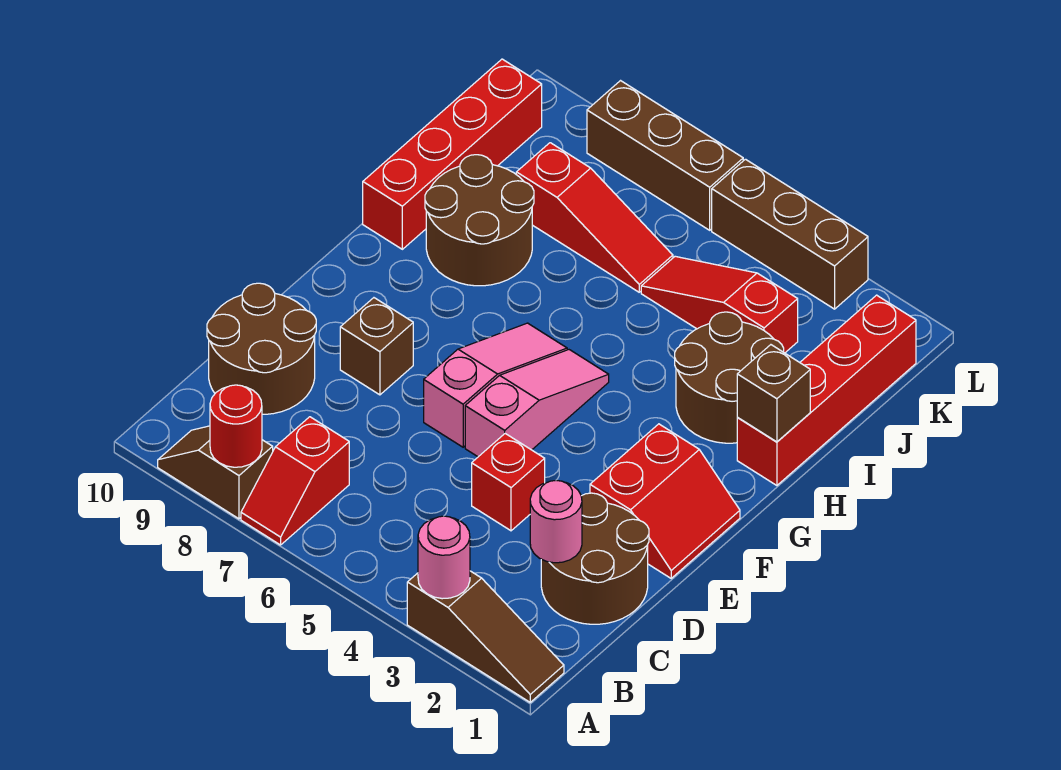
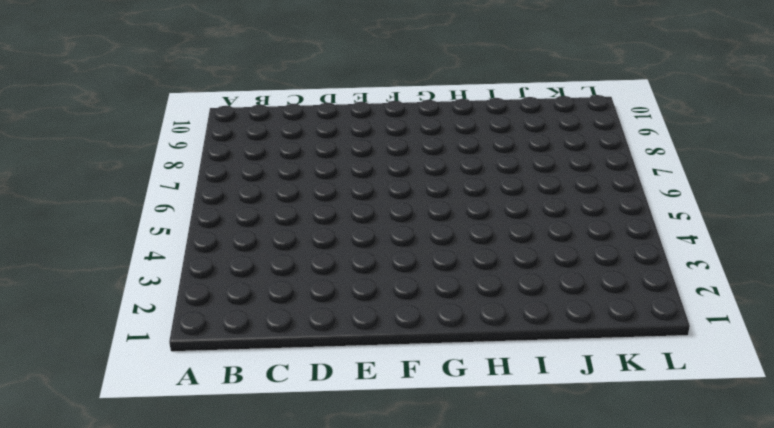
none -> brown 1x3 slope [407,571,564,702]
none -> red 1x2 slope [241,417,349,545]
none -> brown 1x2 slope [158,426,273,519]

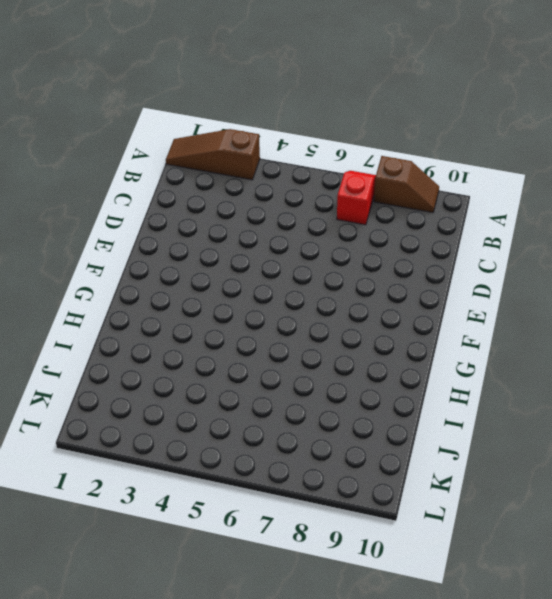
none -> brown 2x2 round brick [541,493,649,624]
none -> brown 2x2 round brick [207,283,316,414]
none -> red 1x1 brick [472,434,545,531]

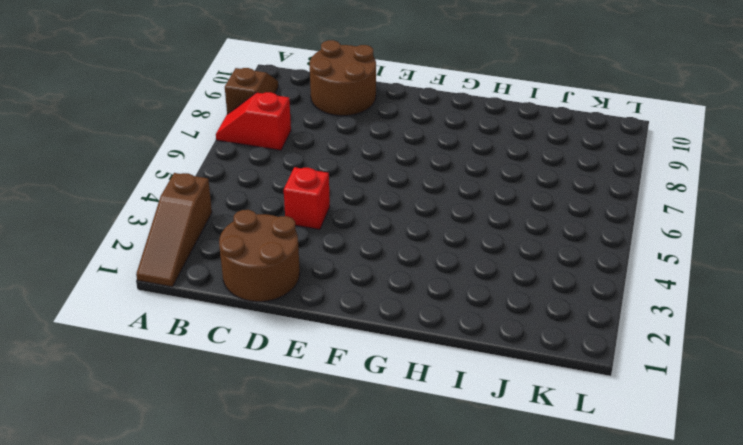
none -> red 2x2 slope [590,424,740,578]
none -> pink 1x3 slope [465,350,609,457]
none -> pink 1x3 slope [424,323,567,447]

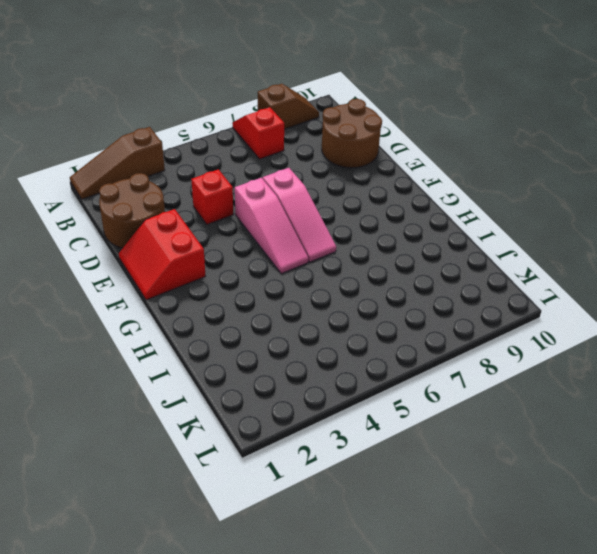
none -> brown 1x1 brick [340,298,413,395]
none -> red 1x4 brick [737,295,916,485]
none -> brown 2x2 round brick [675,312,784,443]

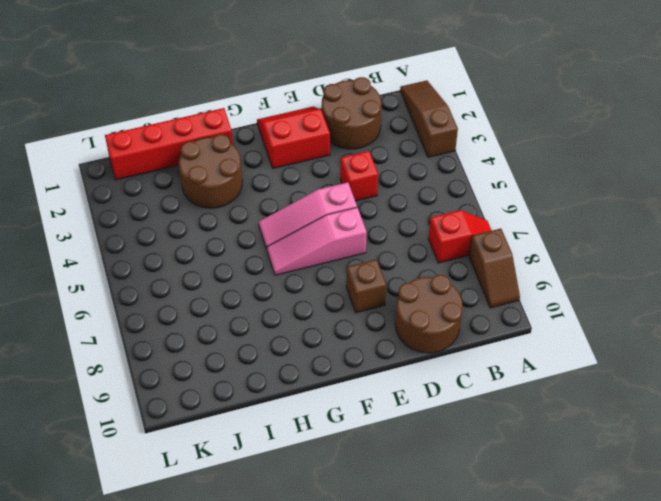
none -> brown 2x2 round brick [425,155,534,286]
none -> red 1x4 brick [363,59,542,249]
none -> red 1x3 slope [641,256,798,353]

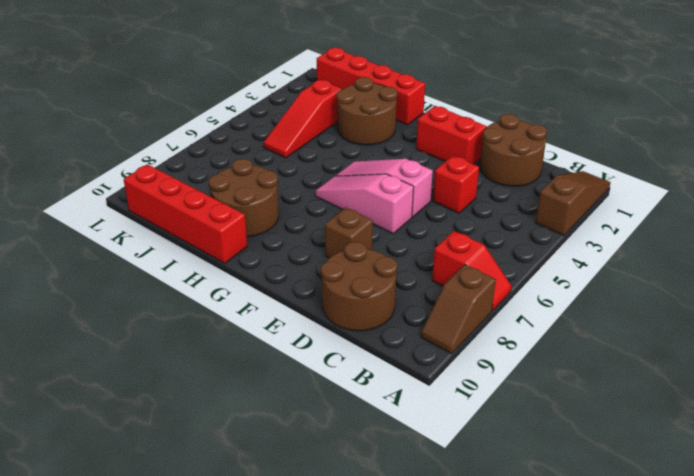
none -> red 1x3 slope [516,143,673,292]
none -> brown 1x3 brick [712,159,868,309]
none -> brown 1x3 brick [587,81,743,230]

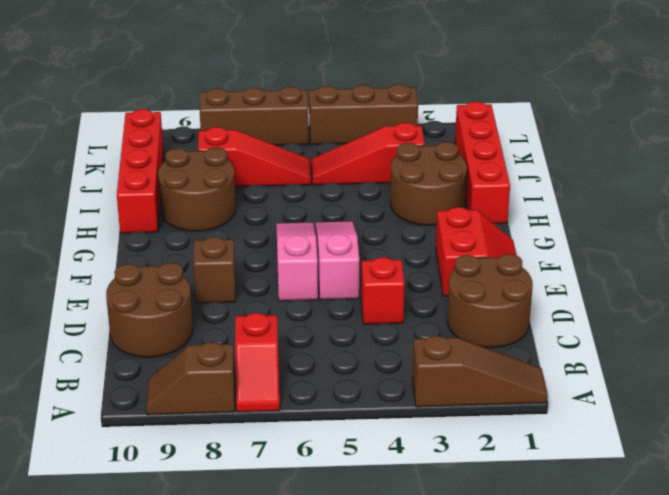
none -> pink 1x1 round brick [418,516,470,599]
none -> red 1x1 round brick [210,385,262,467]
none -> pink 1x1 round brick [530,480,582,563]

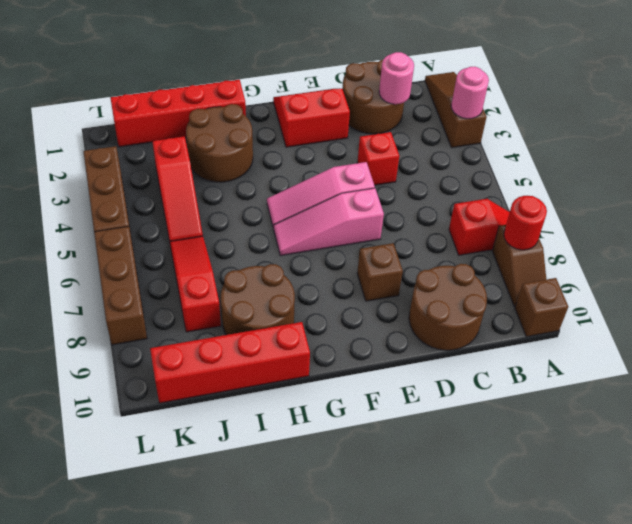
brown 1x1 brick [515,278,568,337] -> brown 1x1 brick moved to [737,345,810,442]

